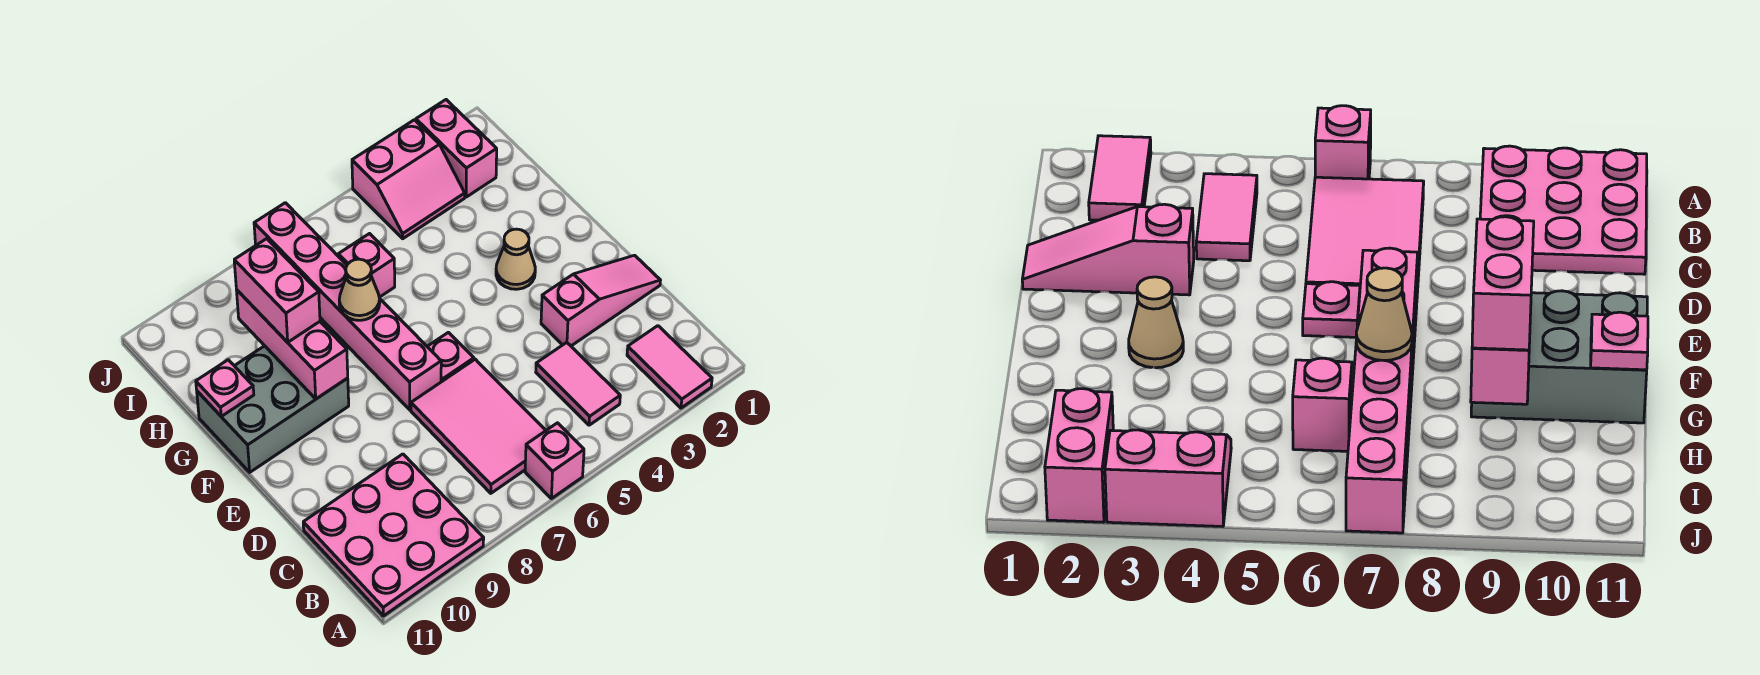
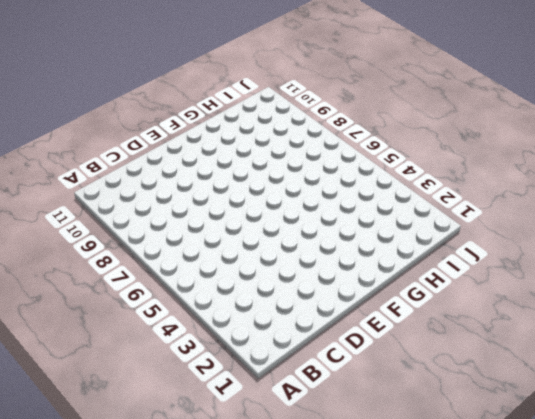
none -> pink 1x2 tile [627,326,712,408]
none -> pink 1x1 brick [525,423,584,499]
none -> pink 3x3 plate [303,454,484,616]

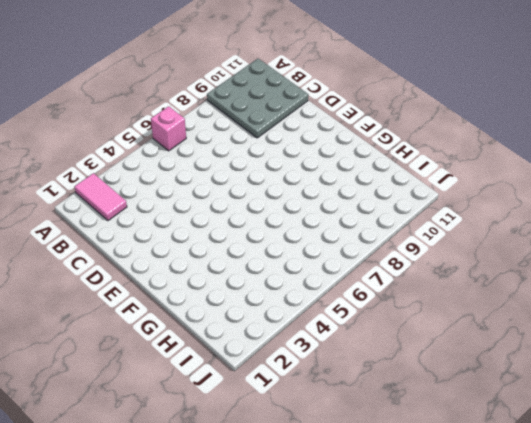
grey 3x3 plate [207,59,308,138] -> pink 3x3 plate [303,454,484,616]
none -> pink 1x2 tile [536,342,620,425]
none -> pink 2x3 tile [411,359,546,493]
none -> pink 1x3 slope [541,255,661,346]

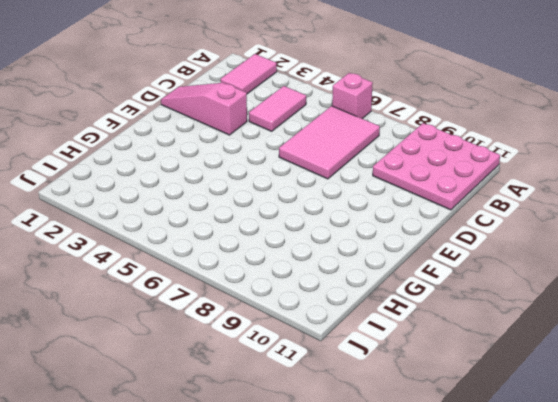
none -> pink 1x1 plate [427,332,474,382]
none -> pink 1x6 brick [254,203,441,410]
none -> tan 1x1 cone [496,229,535,289]

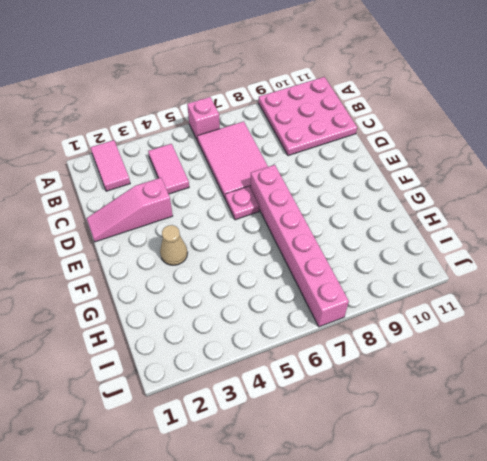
none -> grey 2x3 brick [197,346,349,472]
none -> pink 1x1 brick [338,234,395,297]
none -> pink 1x2 brick [416,100,497,197]

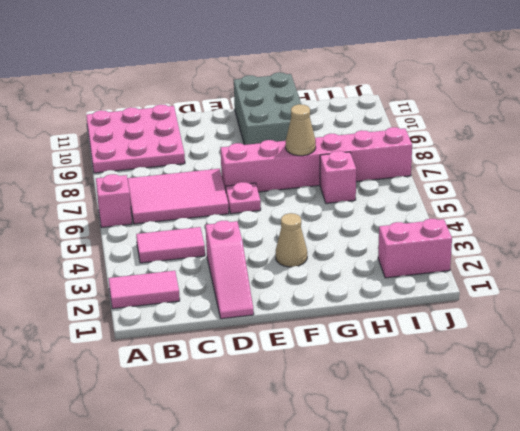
none -> pink 2x2 slope [352,120,465,239]
none -> pink 1x3 brick [237,290,348,399]
none -> pink 1x1 plate [196,360,254,416]

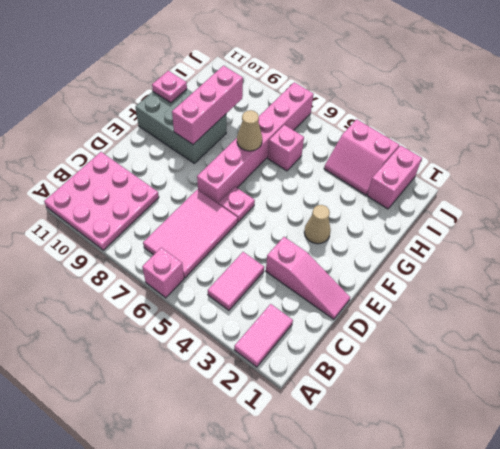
none -> pink 1x2 brick [234,239,320,342]

